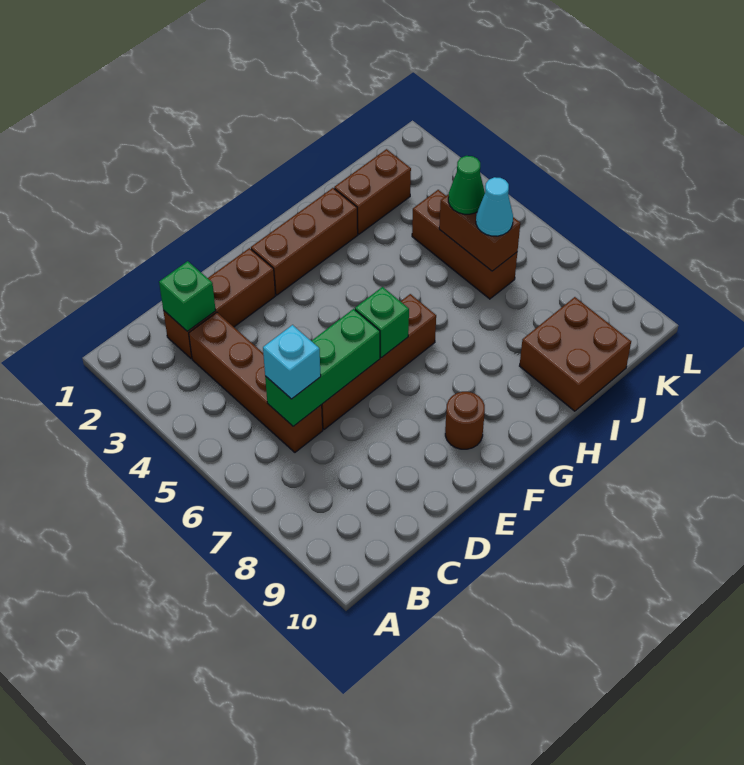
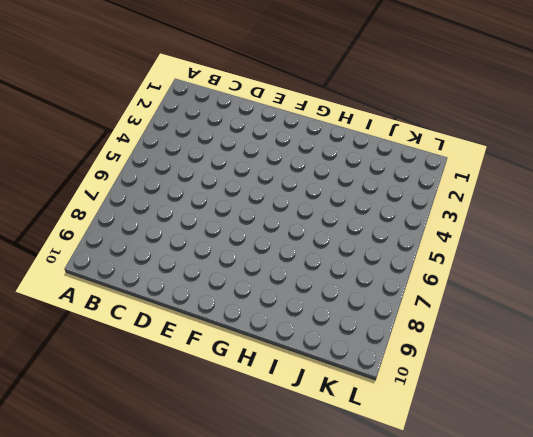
none -> brown 1x3 brick [163,248,276,359]
none -> brown 1x4 brick [189,313,323,452]
none -> brown 1x4 brick [322,294,436,429]

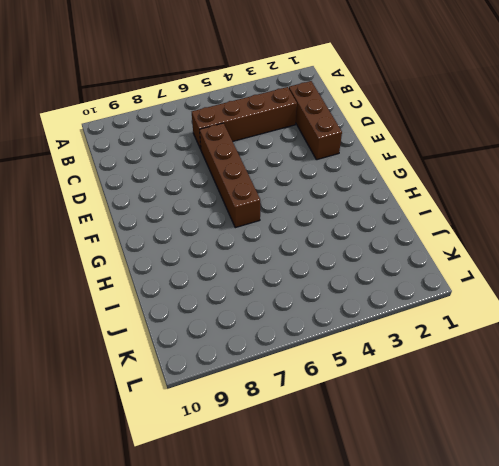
none -> brown 1x3 brick [251,188,358,295]
none -> brown 1x1 round brick [445,392,485,449]
none -> brown 1x2 brick [334,149,411,234]

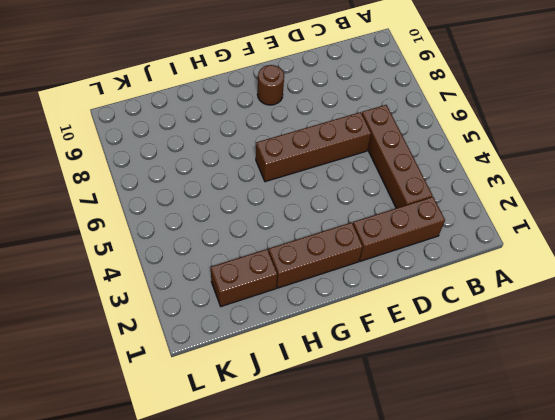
none -> brown 2x2 brick [520,297,631,411]
none -> brown 1x3 brick [412,190,517,299]
none -> green 1x1 brick [159,261,216,331]

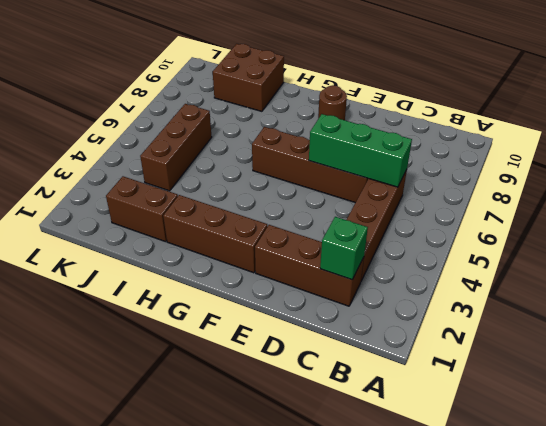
none -> green 1x1 brick [355,287,409,358]
none -> brown 1x2 brick [439,194,520,271]
none -> cyan 1x1 brick [263,325,321,399]

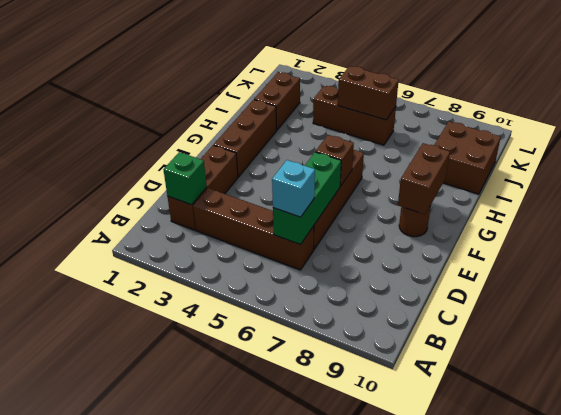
brown 1x1 brick [316,135,354,186] -> green 1x1 brick [355,287,409,358]
brown 1x2 brick [398,143,450,214] -> none
none -> green 1x1 cone [448,156,485,214]
none -> cyan 1x1 cone [476,177,513,236]

